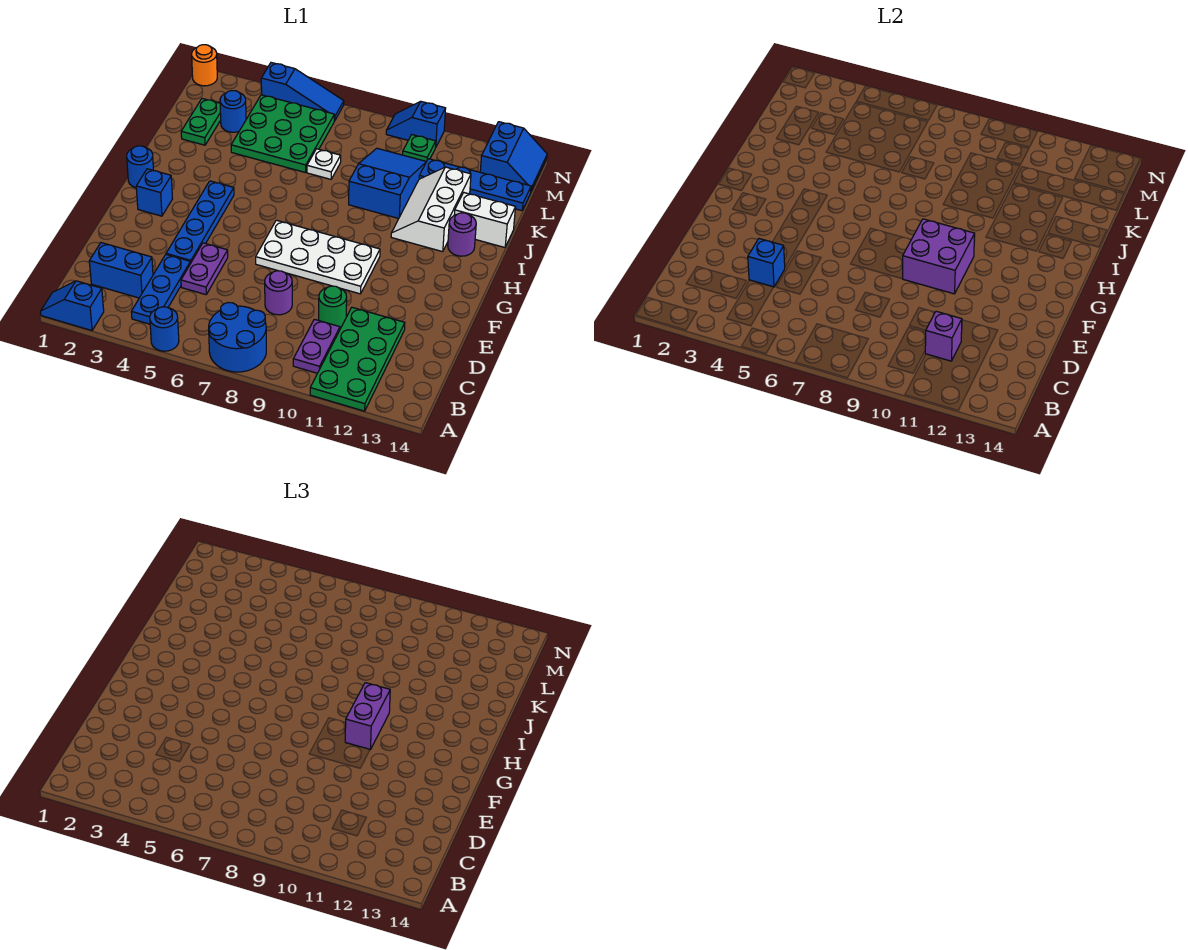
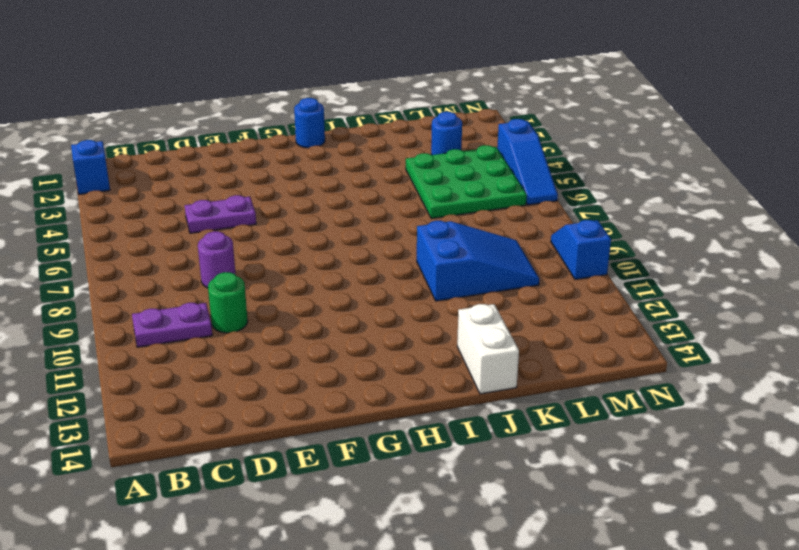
none -> blue 1x1 round brick [150,307,179,351]
none -> blue 2x2 round brick [209,303,266,372]
none -> green 2x4 plate [310,307,405,411]
none -> blue 1x3 plate [131,255,191,324]

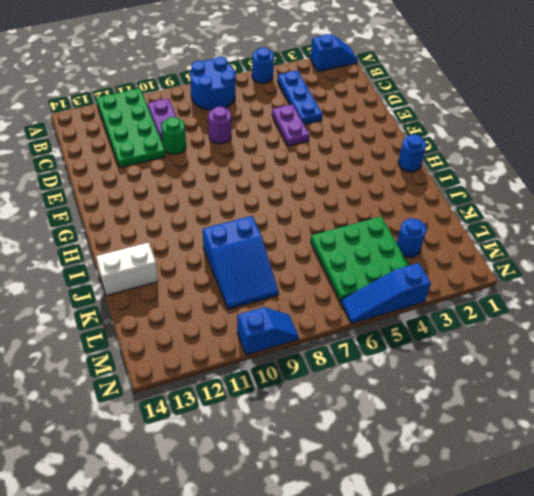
none -> blue 1x2 brick [89,243,153,298]
none -> blue 1x4 plate [166,181,234,263]
none -> white 2x4 plate [256,220,380,294]
none -> blue 1x1 brick [136,169,172,216]

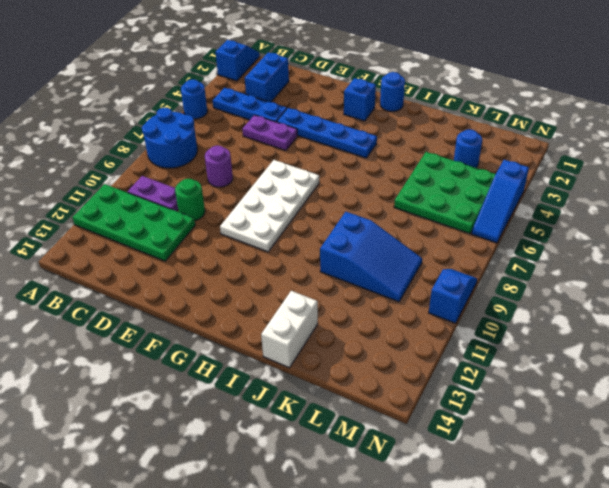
none -> white 2x3 slope [391,167,471,252]
none -> purple 1x1 round brick [448,213,476,256]
none -> green 1x2 plate [181,99,221,145]
none -> white 1x1 plate [307,149,341,179]

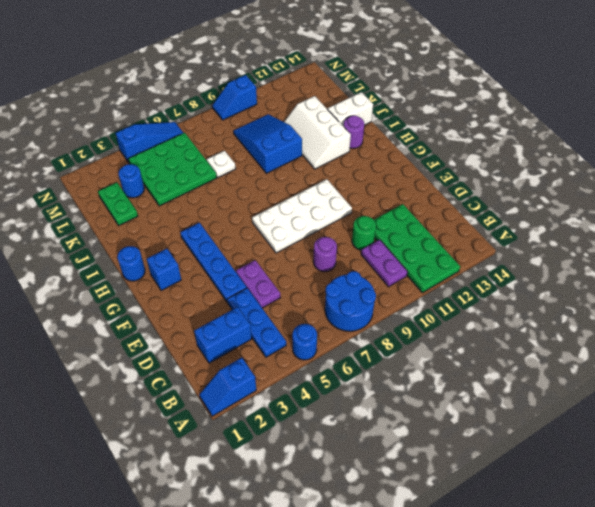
none -> blue 1x4 plate [419,159,531,211]
none -> green 1x1 plate [403,135,436,161]
none -> blue 2x2 slope [480,122,547,191]
none -> orange 1x1 round brick [192,45,217,86]

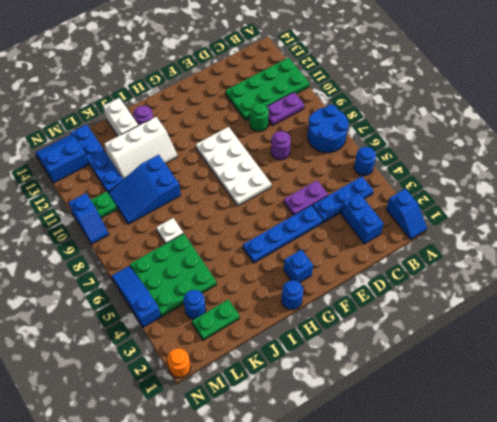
none -> purple 1x1 brick [925,311,962,361]
none -> blue 1x1 brick [748,239,785,287]
none -> purple 2x2 brick [903,219,975,294]
none -> purple 1x2 brick [345,683,390,750]

